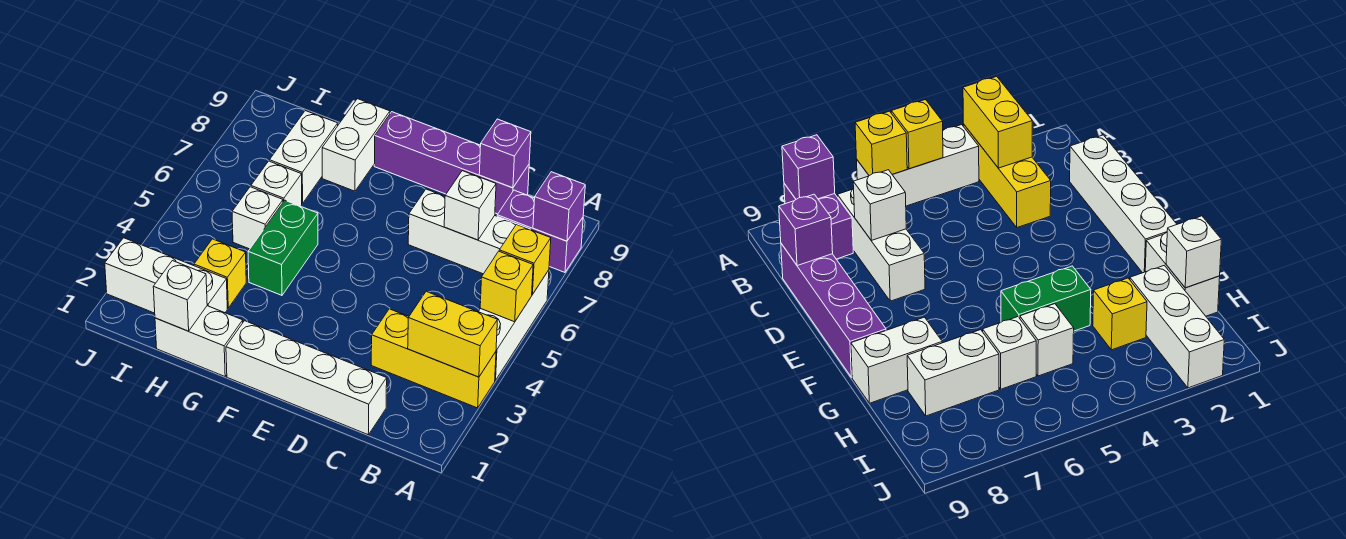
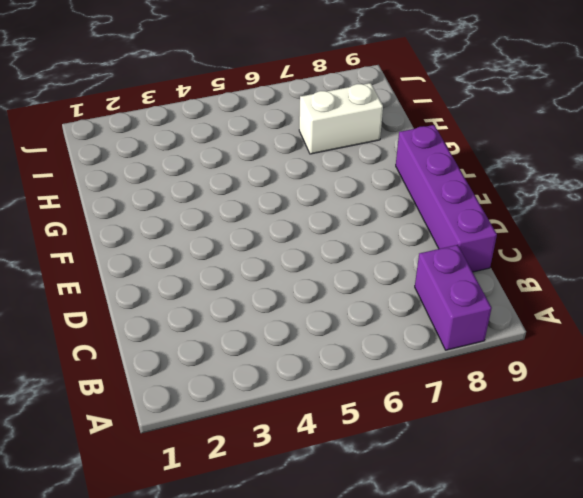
none -> yellow 1x3 brick [371,309,496,408]
none -> white 1x3 brick [478,270,549,380]
none -> white 1x3 brick [408,189,530,274]

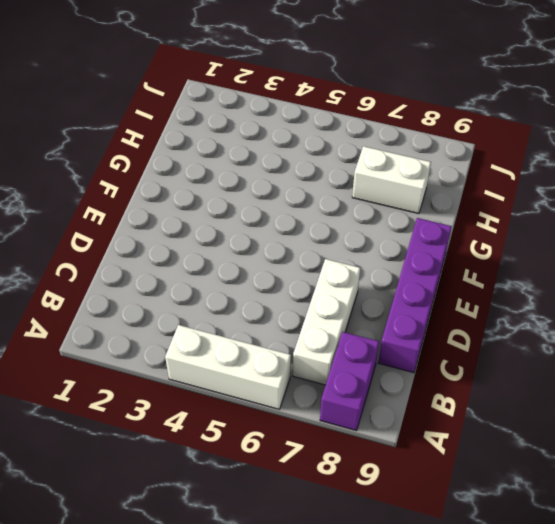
none -> yellow 1x3 brick [371,309,496,408]
none -> white 1x4 brick [226,321,387,435]
none -> white 1x2 brick [155,306,243,376]

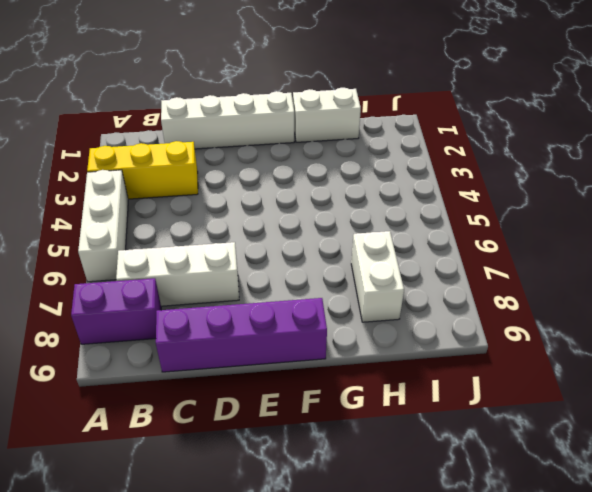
none -> green 1x2 brick [248,200,318,295]
none -> white 1x2 brick [322,99,390,191]
none -> white 1x3 brick [105,238,227,313]

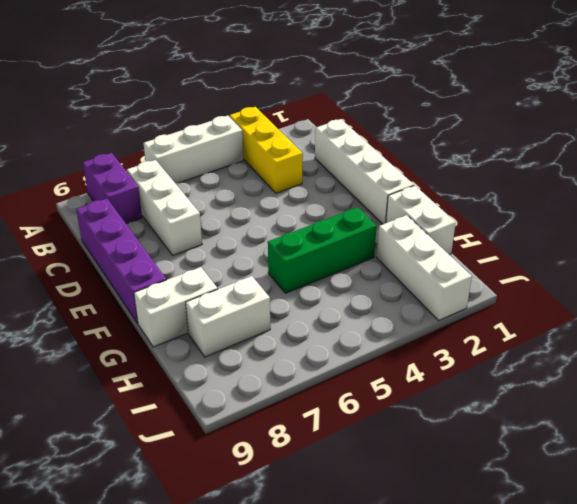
green 1x3 brick [268,207,377,293] -> green 1x2 brick [248,200,318,295]
none -> yellow 1x1 brick [194,239,246,308]
none -> white 1x1 brick [232,187,283,249]
none -> white 1x1 brick [251,161,302,206]

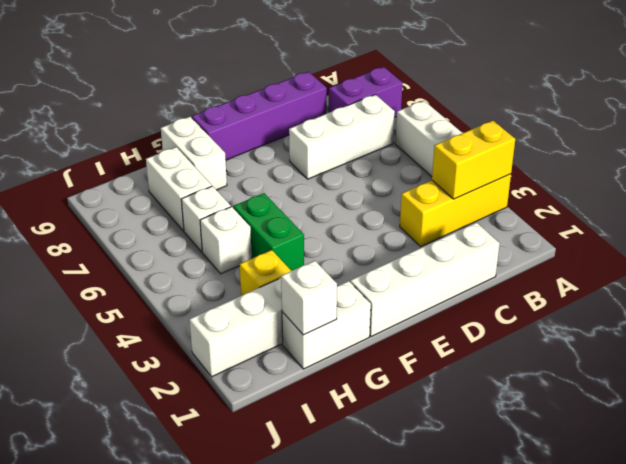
none -> yellow 1x1 brick [480,251,533,322]
none -> yellow 1x1 brick [499,225,551,294]
none -> purple 1x1 brick [533,172,585,241]

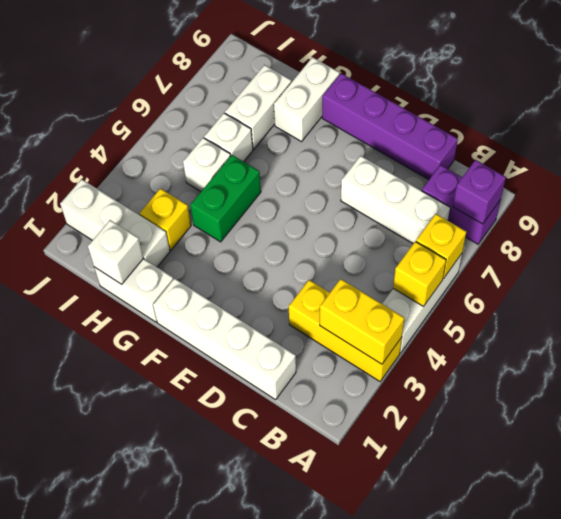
none -> white 1x1 brick [444,171,496,240]
none -> purple 1x1 brick [479,119,531,188]

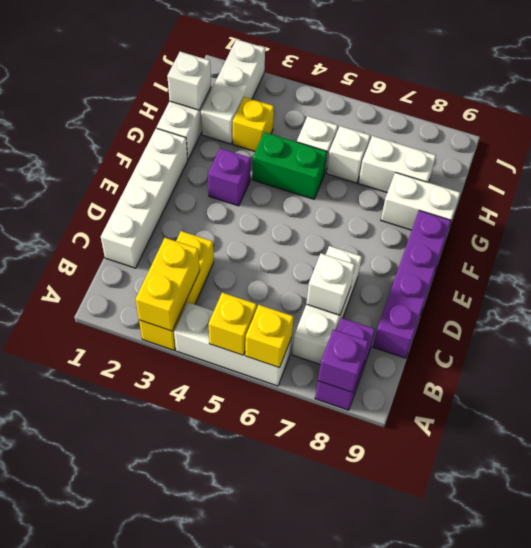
purple 1x1 brick [208,148,251,206] -> purple 1x1 brick moved to [479,119,531,188]

